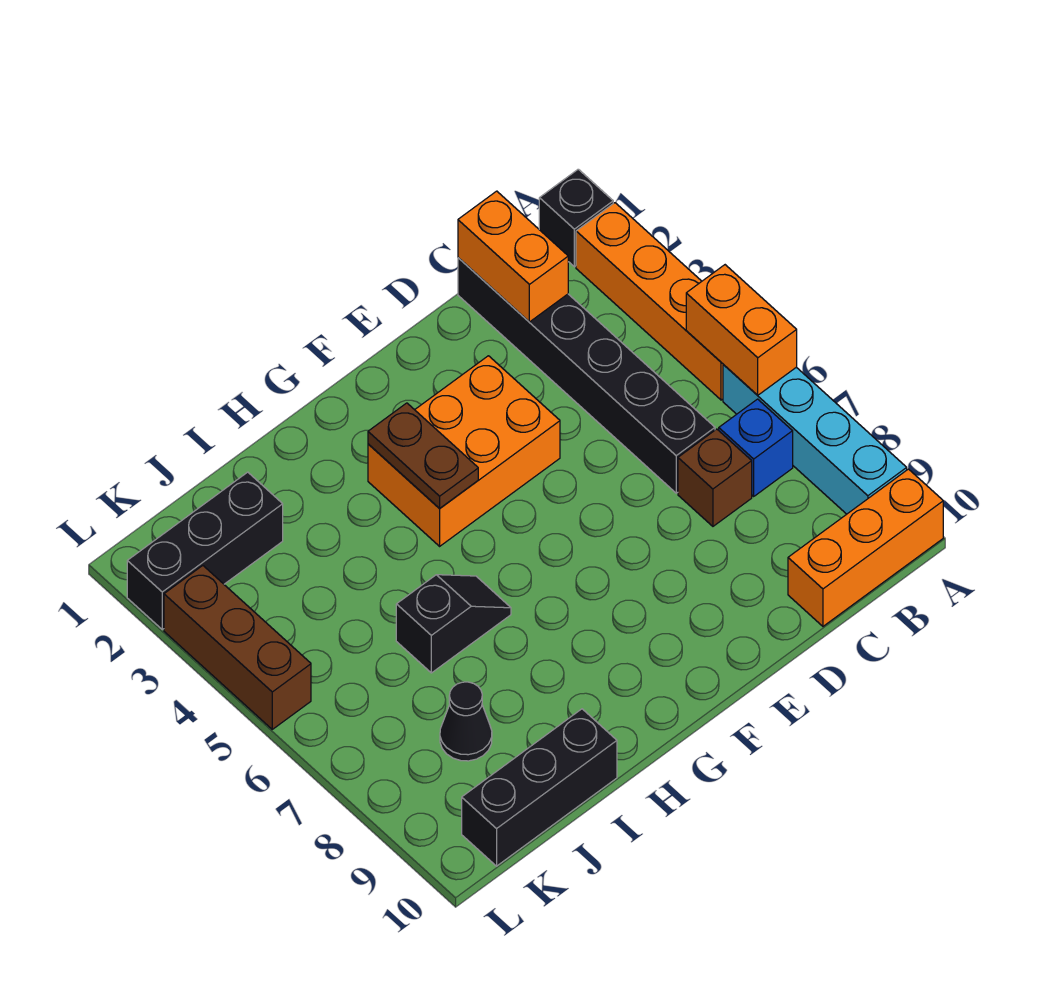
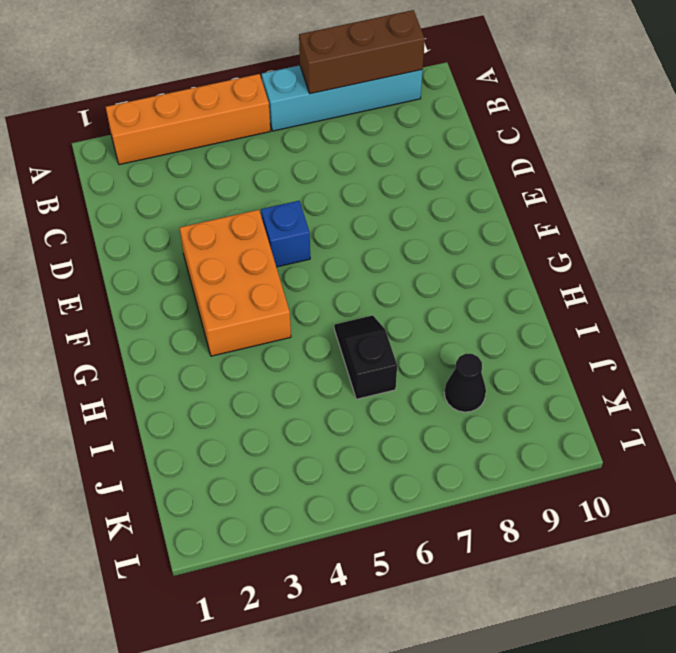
brown 1x3 brick [299,10,425,94] -> brown 1x3 brick moved to [164,566,311,729]
blue 1x1 brick [261,201,310,267] -> blue 1x1 brick moved to [719,399,793,496]
none -> black 1x1 brick [539,169,613,267]
none -> orange 1x3 brick [788,469,943,626]
none -> black 1x6 brick [458,258,715,493]

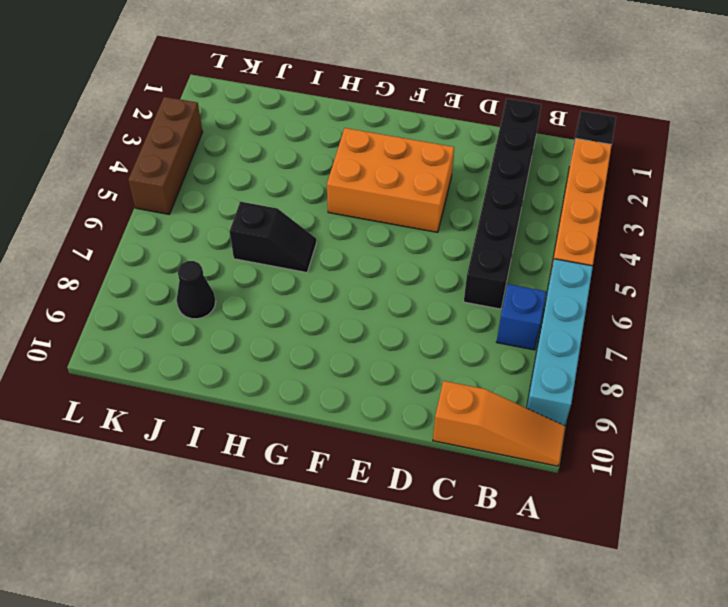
orange 1x3 slope [433,381,565,466] -> orange 1x3 brick [788,469,943,626]
none -> brown 1x1 brick [678,429,752,526]
none -> black 1x3 brick [462,709,617,866]
none -> black 1x3 brick [127,472,283,629]

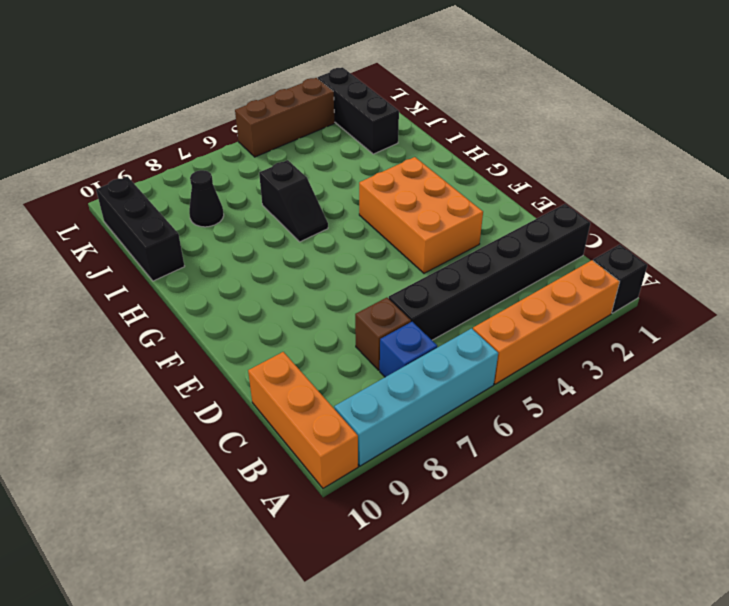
none -> orange 1x2 brick [686,265,797,395]
none -> orange 1x2 brick [458,191,568,322]
none -> brown 1x2 plate [368,403,478,509]

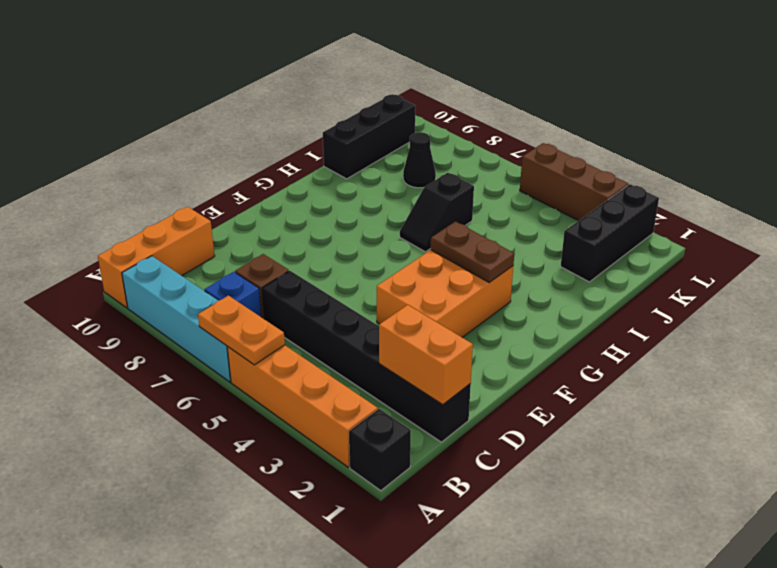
orange 1x2 plate [198,296,285,365] -> orange 1x2 brick [686,265,797,395]

